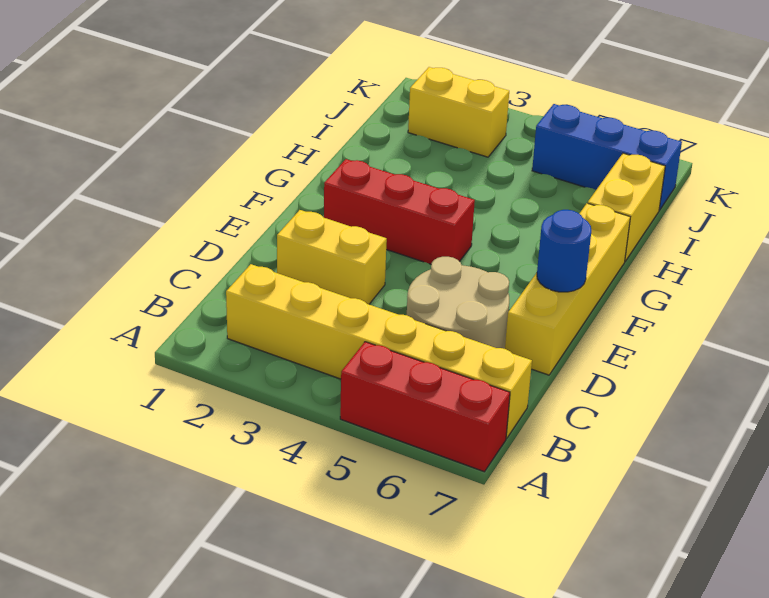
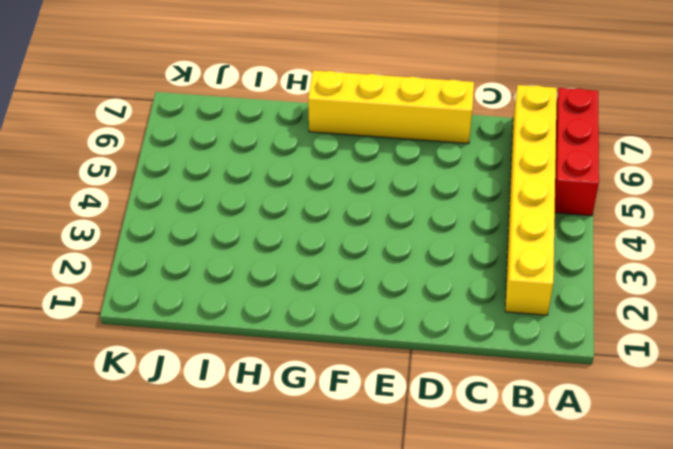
none -> tan 2x2 round brick [407,257,509,349]
none -> yellow 1x2 brick [277,210,387,304]

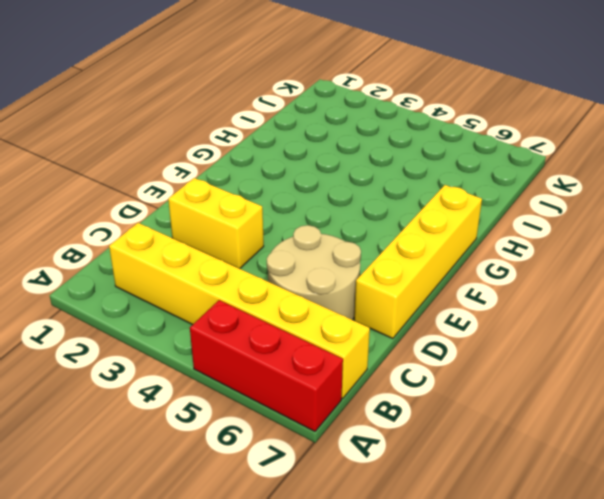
none -> red 1x3 brick [324,159,475,264]
none -> yellow 1x2 brick [588,153,665,261]

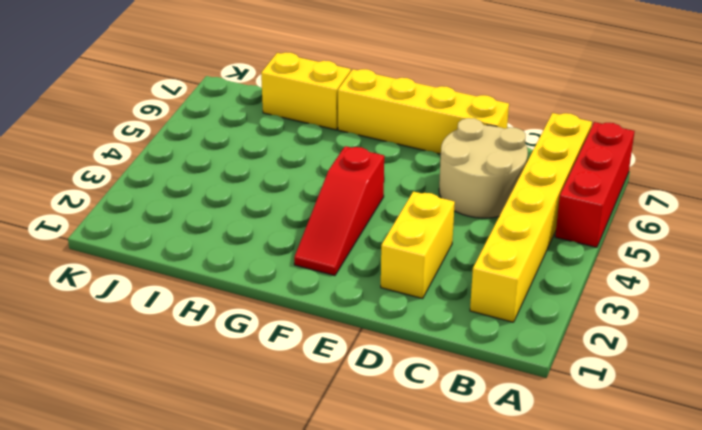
red 1x3 slope [294,146,384,276] -> red 1x3 brick [324,159,475,264]
none -> yellow 1x2 brick [408,67,509,157]
none -> blue 1x3 brick [532,104,682,210]

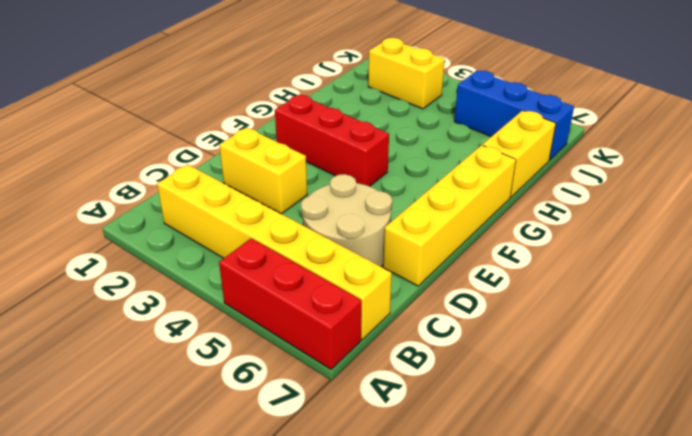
none -> blue 1x1 round brick [537,210,591,292]

